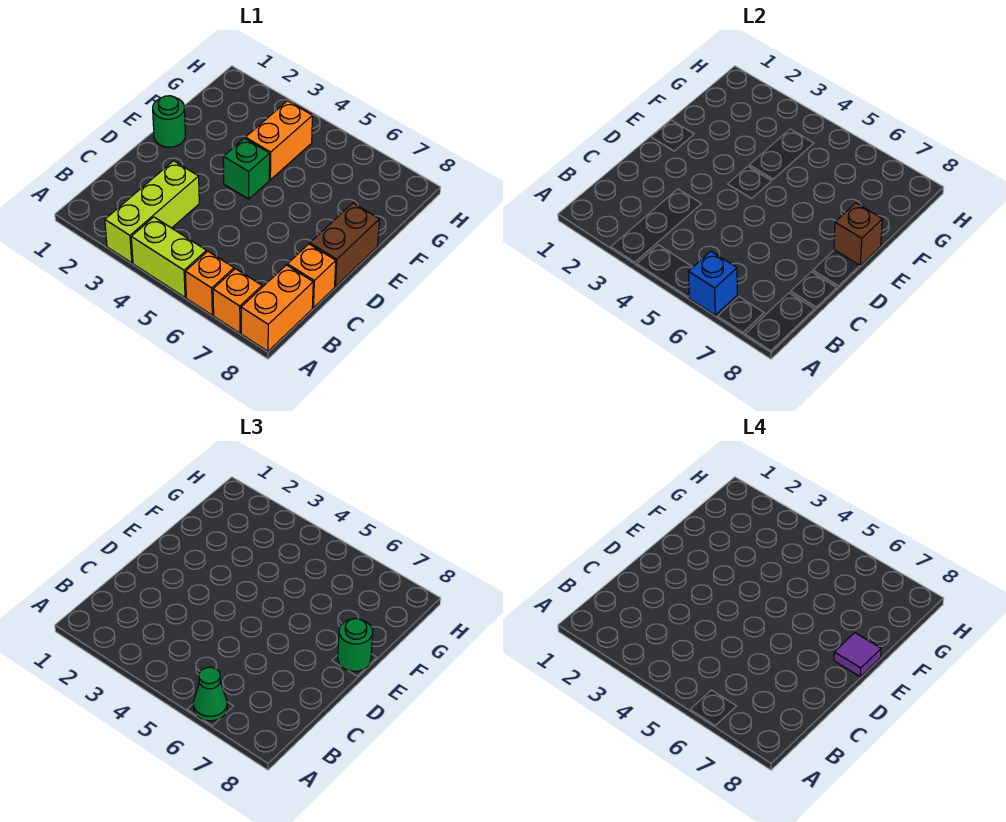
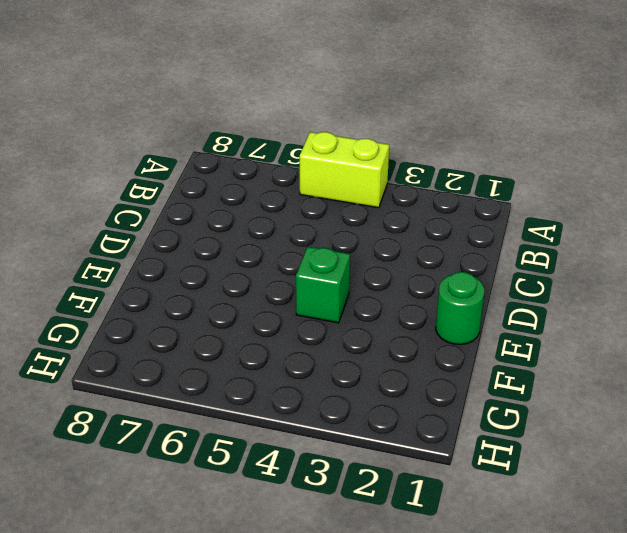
none -> lime 1x3 brick [105,161,199,263]
none -> orange 1x1 brick [185,251,234,315]
none -> orange 1x1 brick [213,269,262,333]

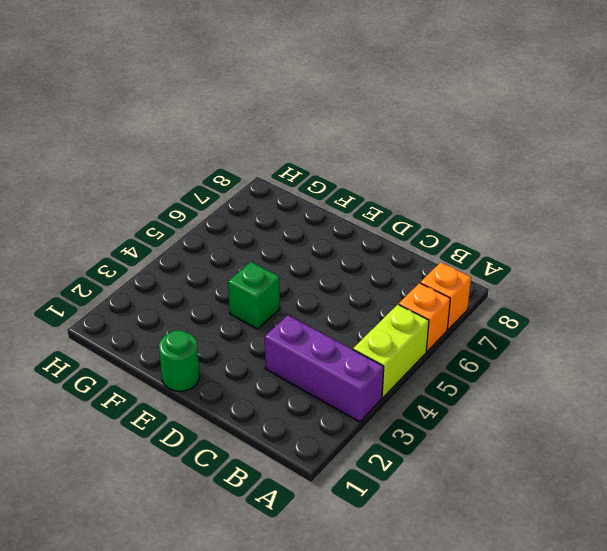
purple 1x3 brick [265,315,384,422] -> lime 1x3 brick [105,161,199,263]
none -> orange 1x2 brick [241,265,313,351]
none -> orange 1x1 brick [287,244,336,308]
none -> brown 1x2 brick [310,203,379,287]

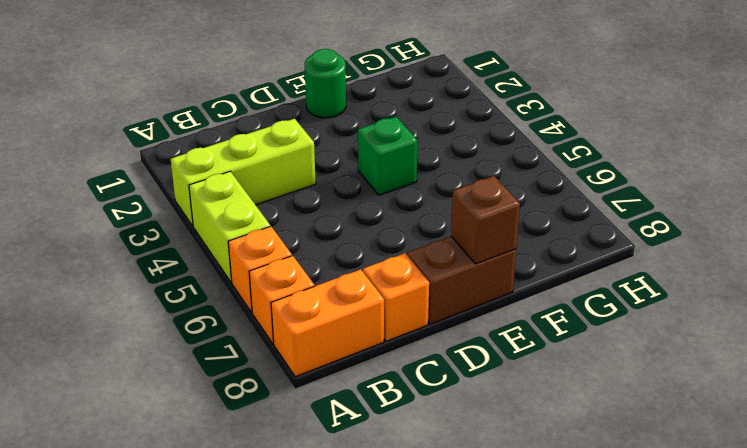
none -> orange 1x2 brick [245,101,313,180]
none -> blue 1x1 brick [688,251,737,315]
none -> green 1x1 cone [193,667,227,721]

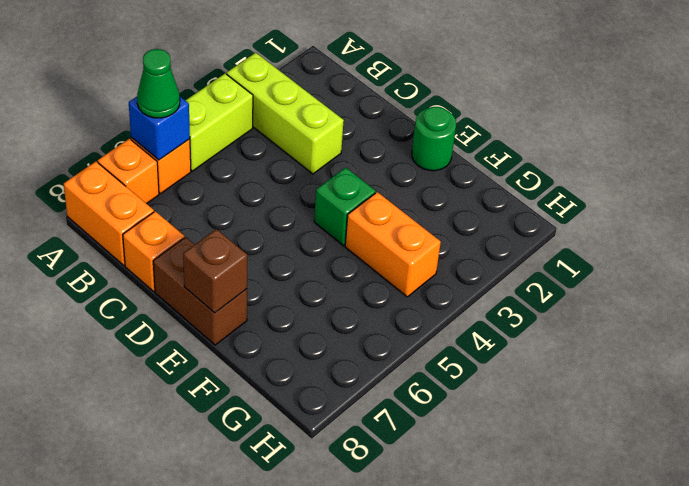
none -> green 1x1 round brick [338,619,373,671]
none -> purple 1x1 tile [834,633,881,677]

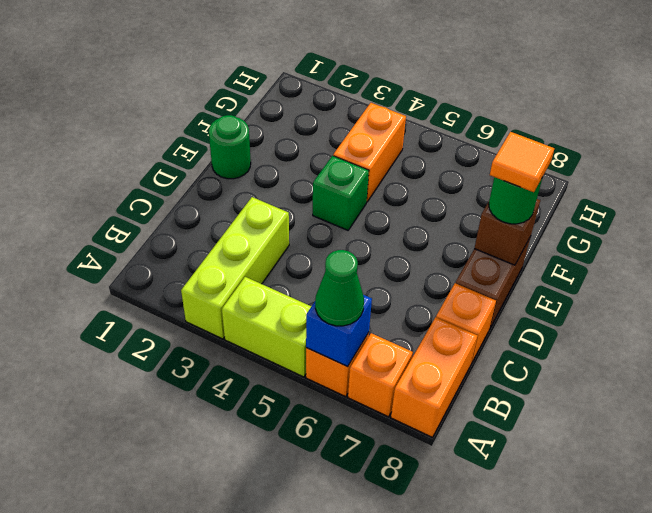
orange 1x1 tile [490,132,554,192] -> purple 1x1 tile [834,633,881,677]

